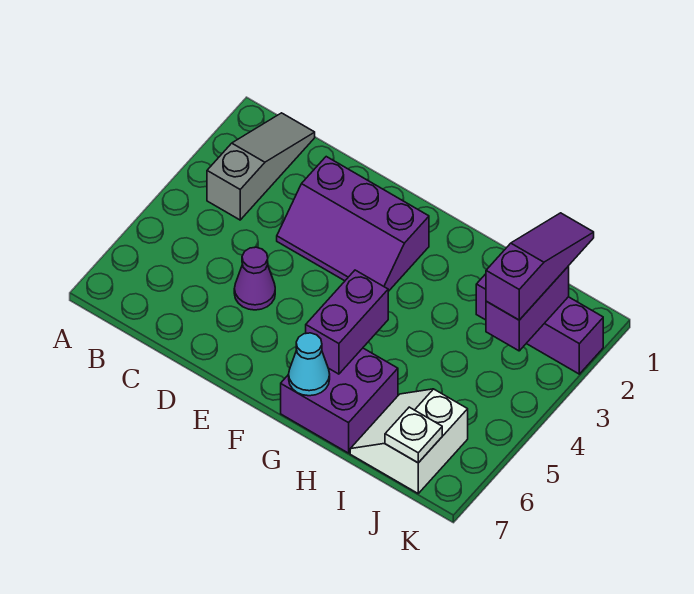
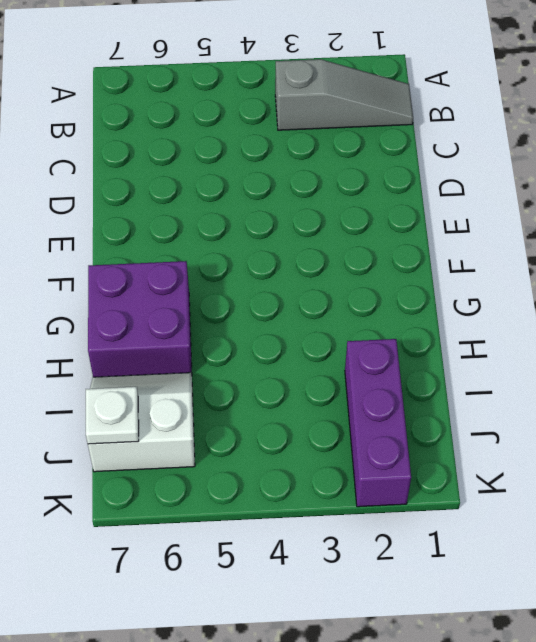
none -> purple 2x3 slope [277,157,429,291]
none -> purple 1x1 cone [234,247,275,310]

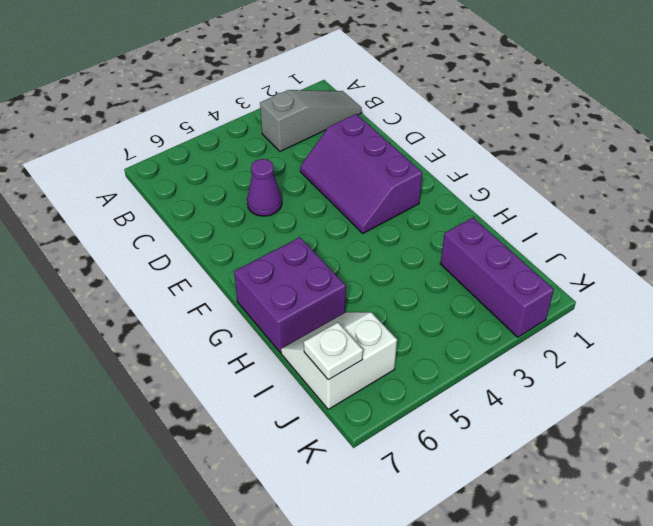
none -> purple 1x2 brick [306,270,388,374]
none -> cyan 1x1 cone [289,333,330,396]

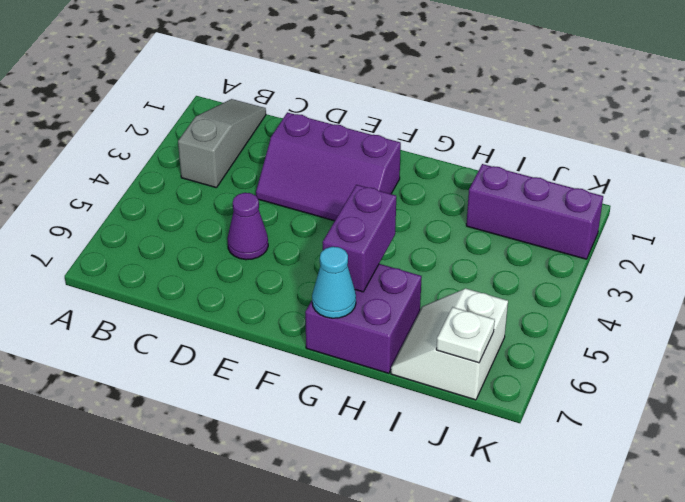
none -> purple 1x2 brick [486,266,569,351]
none -> purple 1x3 slope [486,213,594,320]

